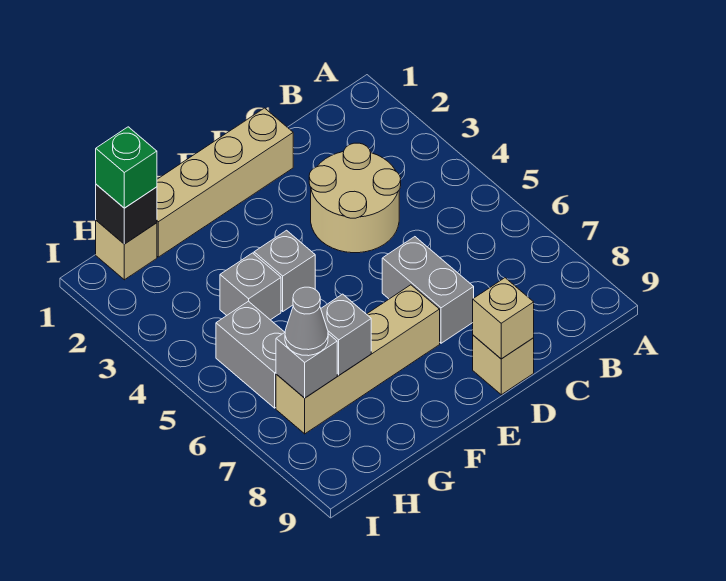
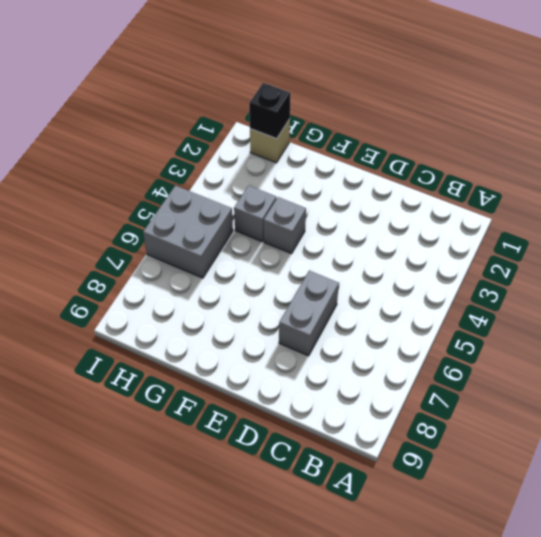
grey 2x2 brick [143,186,233,278] -> grey 1x2 brick [216,301,285,408]
none -> tan 2x2 round brick [309,143,401,253]
none -> tan 1x4 brick [157,108,293,257]
none -> tan 1x1 brick [473,335,534,395]

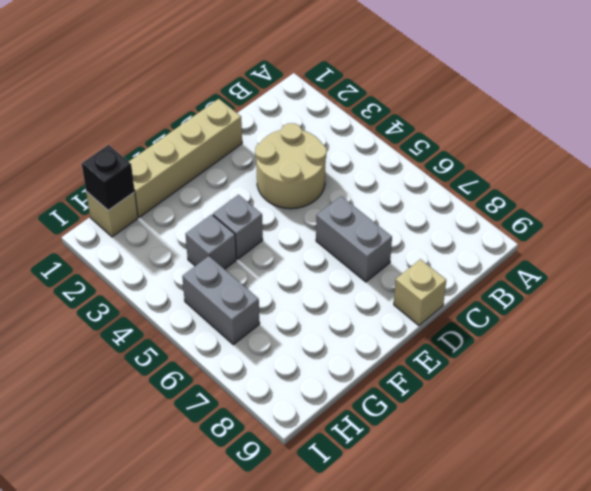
none -> tan 1x4 brick [276,285,440,434]
none -> tan 1x1 brick [473,278,534,359]
none -> grey 1x1 brick [321,294,371,375]

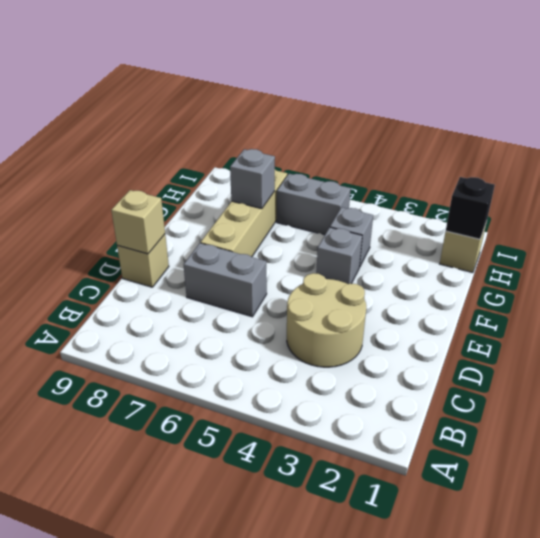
none -> tan 1x4 brick [157,108,293,257]
none -> grey 1x1 brick [276,333,337,398]
none -> green 1x1 brick [96,127,157,208]

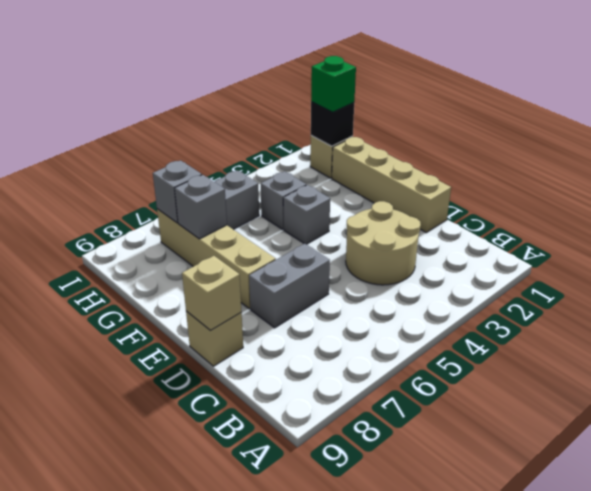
none -> grey 1x1 cone [285,287,328,356]

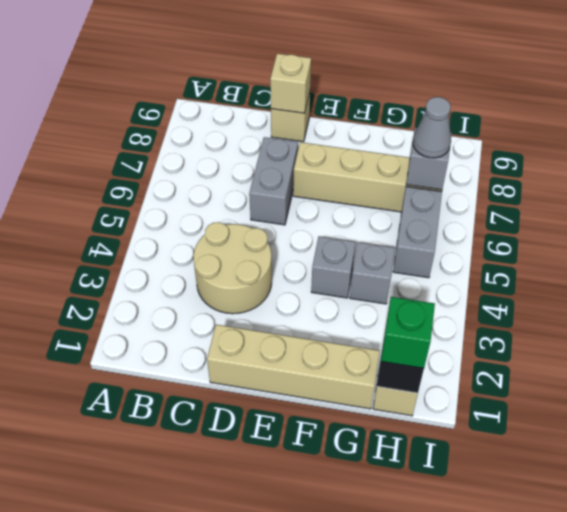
none -> grey 1x1 brick [321,294,371,375]

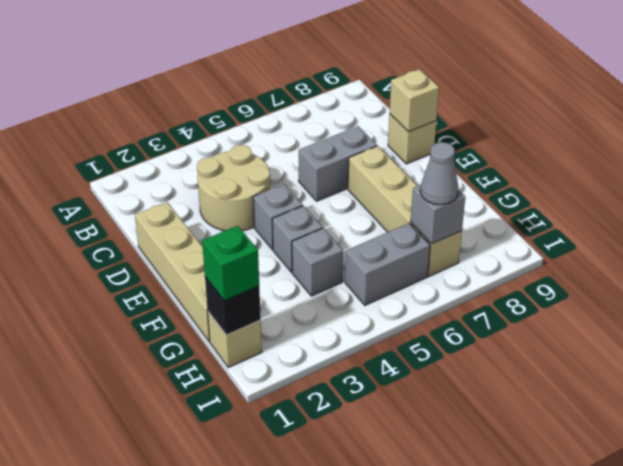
grey 1x1 brick [253,184,303,249] -> grey 1x1 brick moved to [321,294,371,375]

